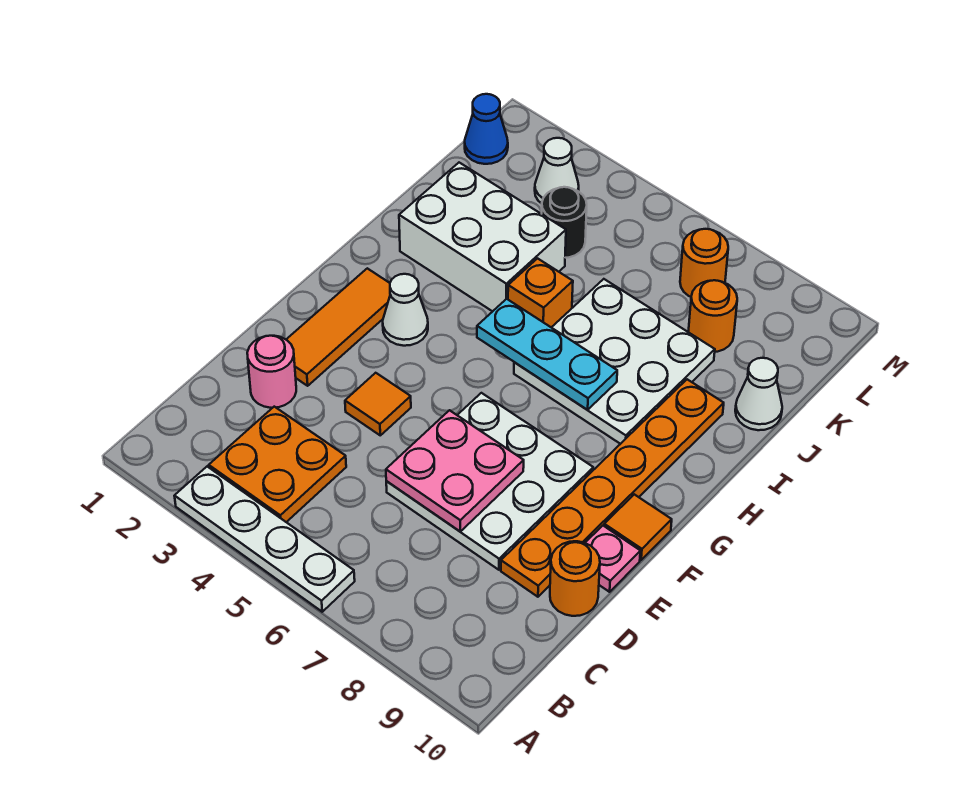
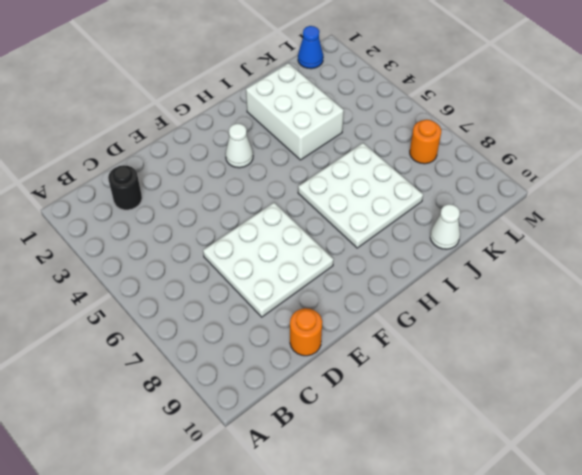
black 1x1 round brick [108,165,142,210] -> black 1x1 round brick moved to [542,187,587,258]
none -> white 1x4 plate [175,467,355,612]
none -> orange 2x2 plate [209,407,346,522]
none -> pink 1x1 round brick [247,336,296,408]

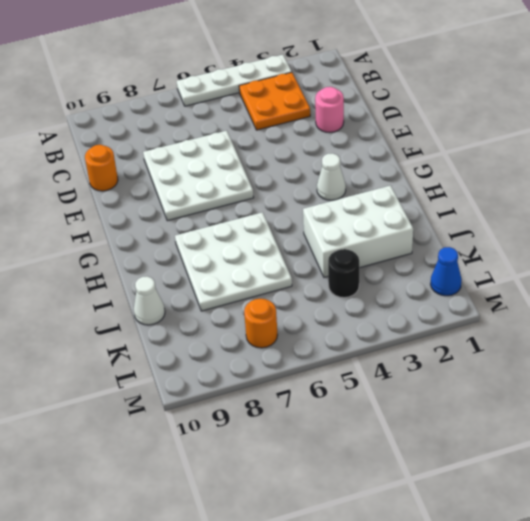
none -> orange 1x6 plate [501,379,724,597]
none -> orange 1x3 tile [286,268,390,386]
none -> orange 1x1 tile [345,373,411,435]

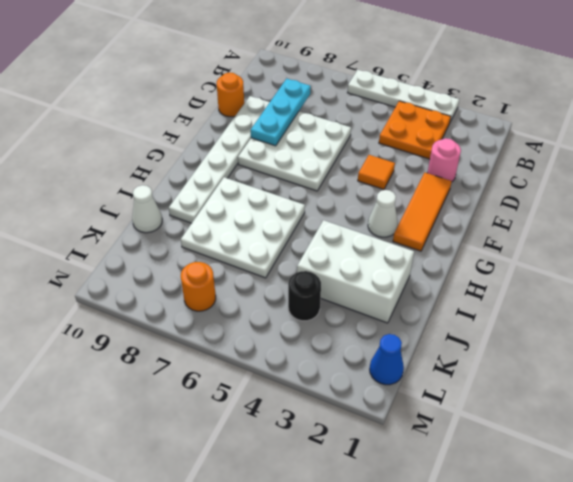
cyan 1x3 plate [251,79,311,146] -> cyan 1x3 plate turned to [477,299,617,410]
white 1x6 plate [169,96,270,223] -> orange 1x6 plate [501,379,724,597]
none -> pink 1x1 plate [585,526,640,592]
none -> orange 1x1 tile [604,494,672,560]
none -> orange 1x1 brick [508,258,573,327]

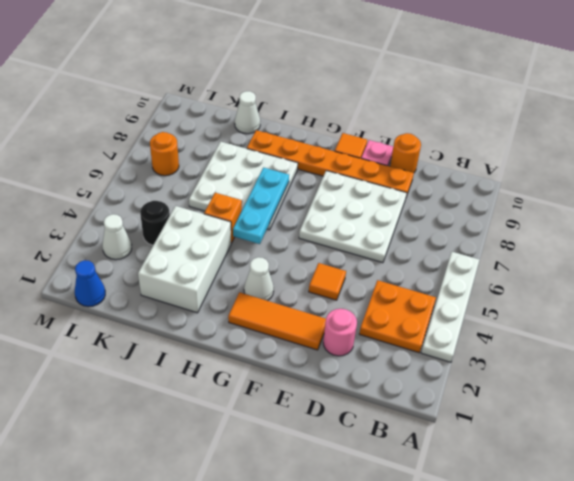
none -> orange 1x1 round brick [688,280,737,352]
none -> pink 2x2 plate [386,410,524,531]

